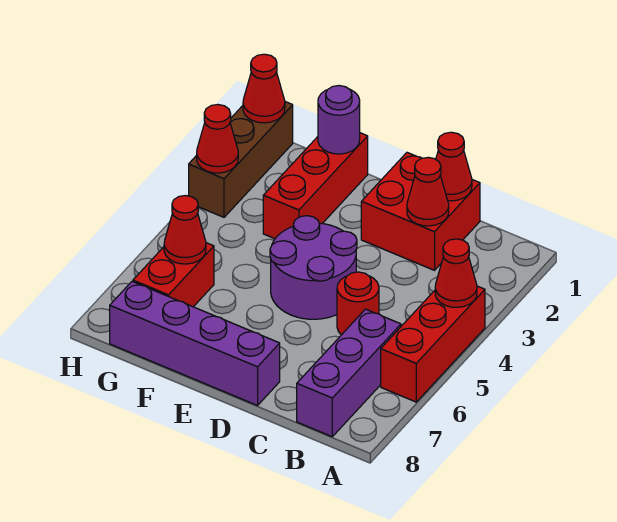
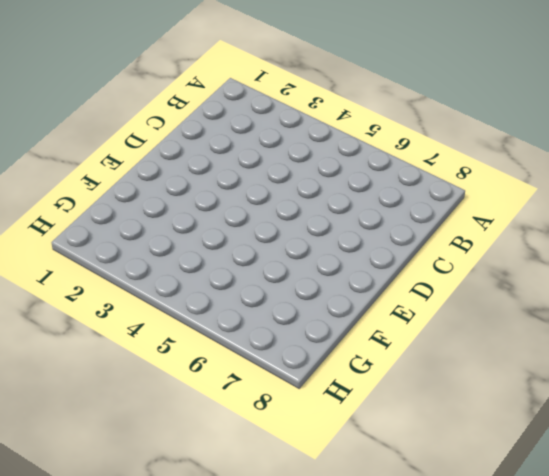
none -> red 1x3 brick [381,286,485,402]
none -> purple 1x3 brick [297,309,401,437]
none -> red 2x2 brick [361,153,480,270]

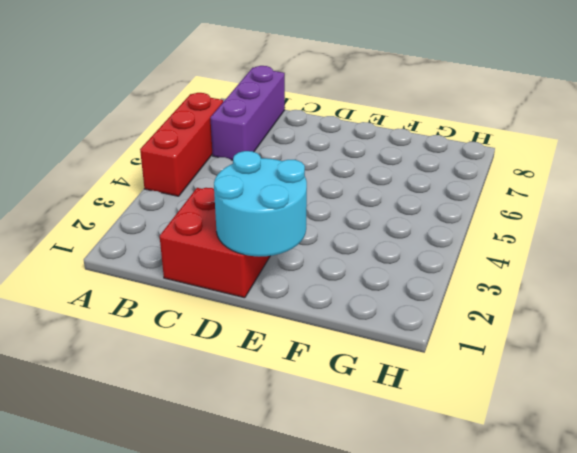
cyan 2x2 round brick [214,151,307,257] -> none
none -> red 1x1 round brick [337,272,379,335]
none -> purple 2x2 round brick [270,216,357,319]
none -> purple 1x4 brick [110,282,280,406]

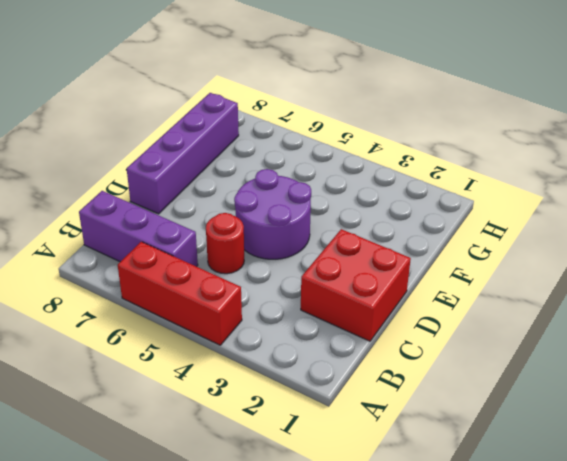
none -> red 1x3 brick [263,133,368,239]
none -> red 1x2 brick [133,243,214,307]
none -> brown 1x3 brick [189,102,293,217]

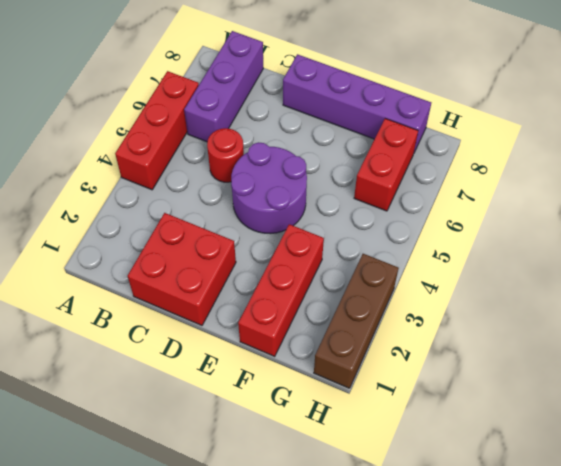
none -> red 1x1 cone [435,239,477,307]
none -> red 1x1 cone [436,132,472,201]
none -> red 1x1 cone [407,157,449,226]

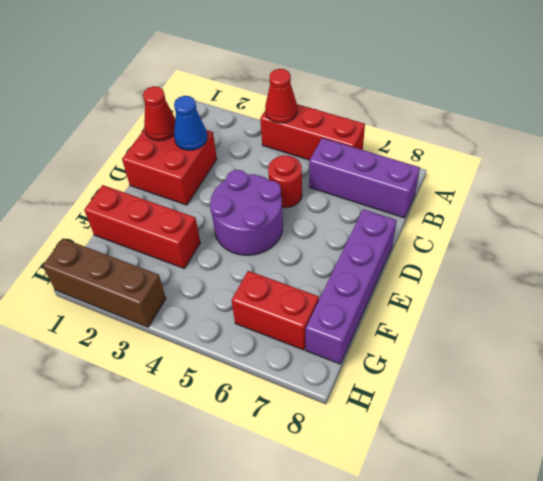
blue 1x1 cone [174,96,207,150] -> red 1x1 cone [407,157,449,226]
none -> purple 1x1 round brick [318,86,360,154]
none -> red 1x1 cone [164,196,206,264]
none -> red 1x1 cone [243,54,285,123]

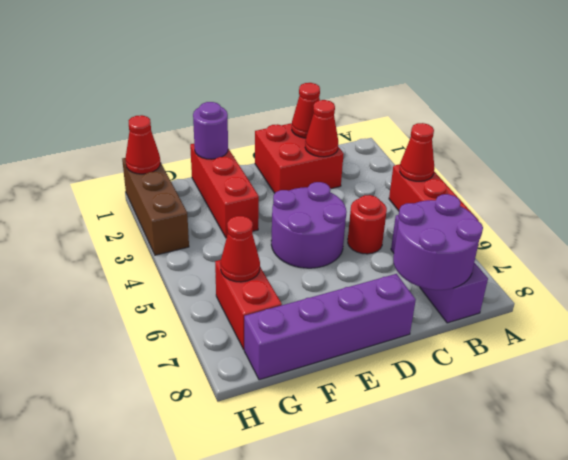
purple 2x2 round brick [393,194,483,290] -> none
none -> red 1x1 cone [197,105,238,173]

